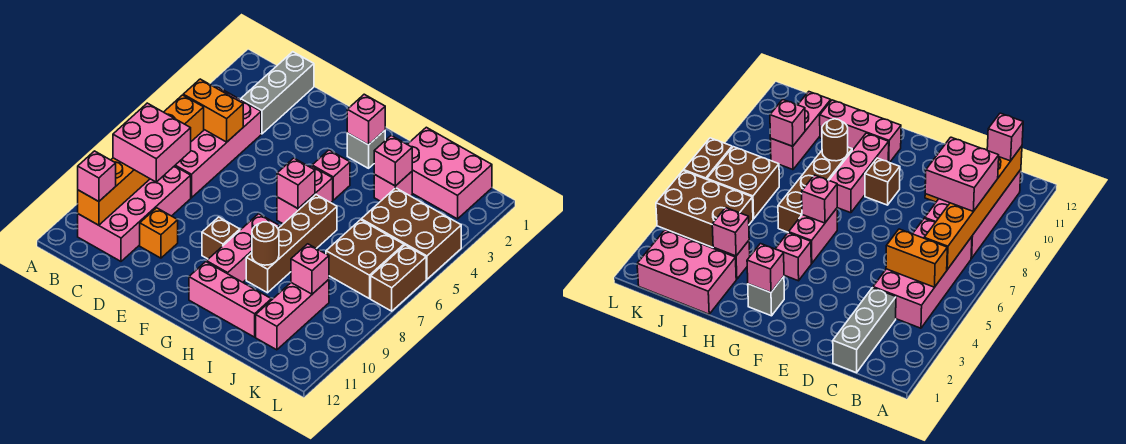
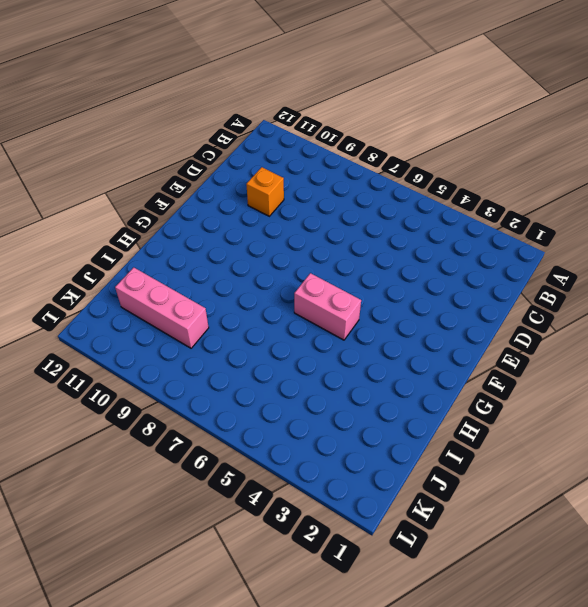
none -> pink 2x4 brick [175,87,261,198]
none -> pink 2x4 brick [78,166,191,261]
none -> grey 1x3 brick [241,52,314,134]

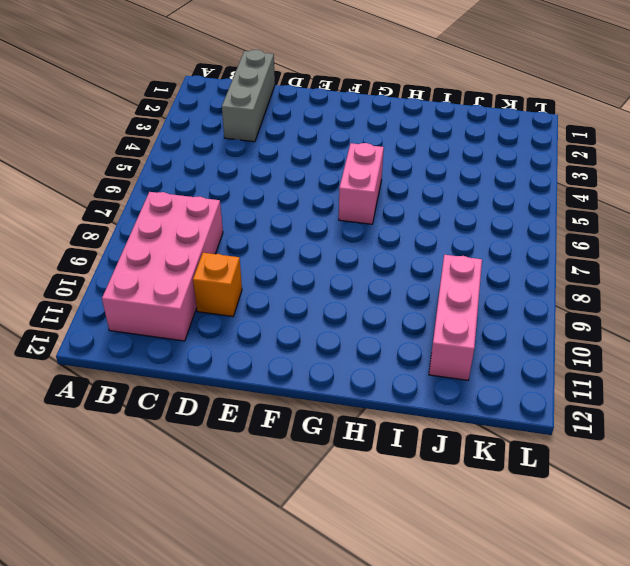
none -> pink 2x4 brick [175,87,261,198]
none -> brown 1x1 brick [202,217,240,259]
none -> grey 1x1 brick [347,131,385,168]

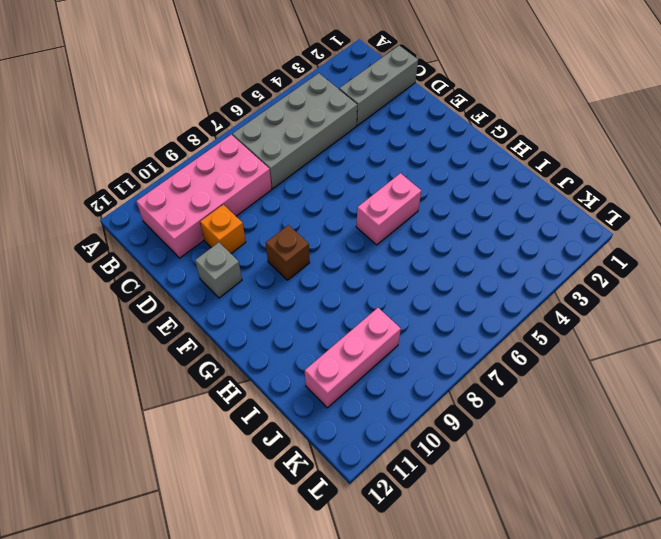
grey 2x4 brick [232,73,357,189] -> pink 2x4 brick [175,87,261,198]
grey 1x1 brick [195,242,242,298] -> grey 1x1 brick moved to [347,131,385,168]
none -> pink 1x1 brick [312,150,350,200]
none -> pink 1x3 brick [207,214,280,282]
none -> pink 1x3 brick [189,262,271,337]

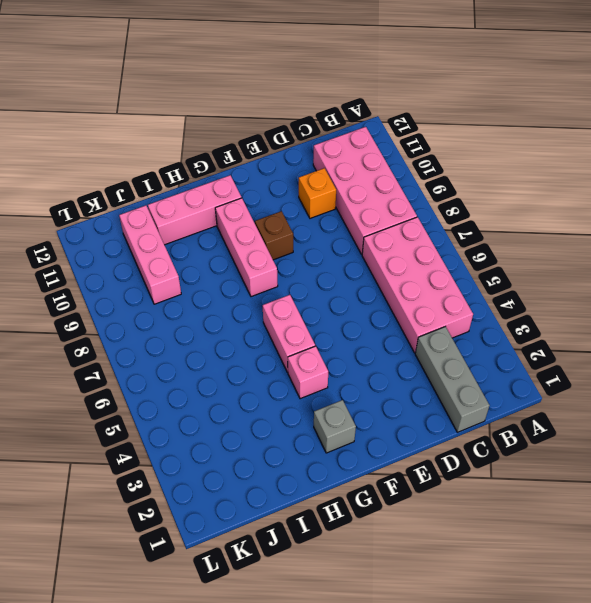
none -> brown 1x4 brick [246,195,337,293]
none -> pink 2x3 brick [407,127,492,219]
none -> pink 1x1 brick [374,172,412,201]

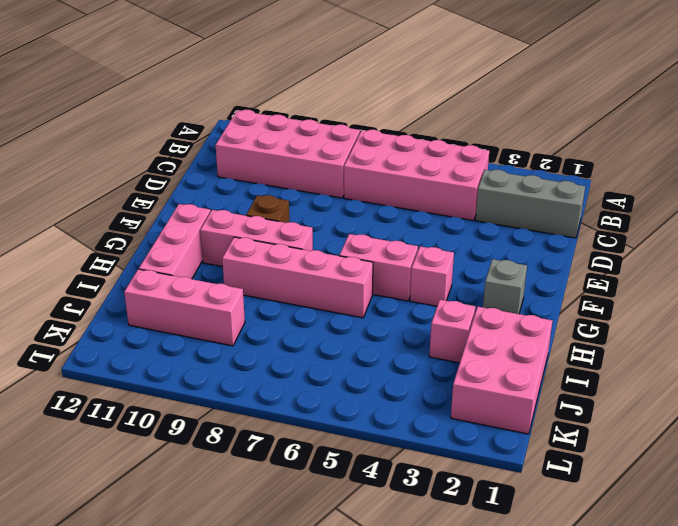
pink 1x4 brick [222,237,373,318] -> brown 1x4 brick [246,195,337,293]
none -> orange 1x1 brick [140,208,178,258]
none -> brown 2x3 brick [361,188,461,279]
none -> brown 2x2 brick [326,220,404,299]

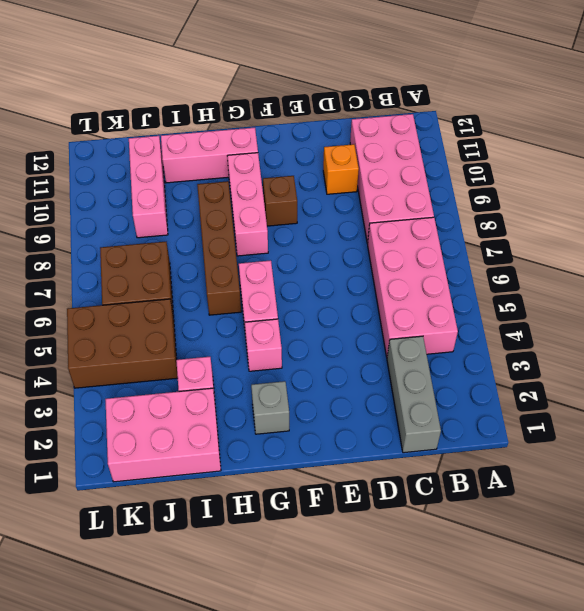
none -> brown 1x2 brick [371,245,426,311]
none -> orange 1x2 brick [183,79,243,142]
none -> orange 1x6 brick [78,95,204,225]

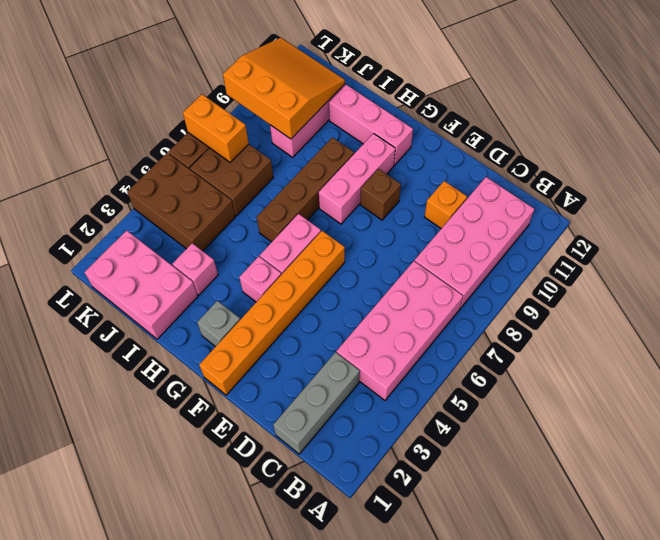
orange 1x6 brick [199,231,345,395] -> orange 1x6 brick moved to [78,95,204,225]
orange 3x3 slope [223,38,345,139] -> pink 1x1 brick [291,244,329,294]
orange 1x2 brick [183,94,249,162] -> orange 1x2 brick moved to [183,79,243,142]
none -> pink 1x1 brick [347,94,385,145]
none -> pink 1x1 brick [277,158,315,208]
none -> brown 1x1 round brick [252,222,279,265]

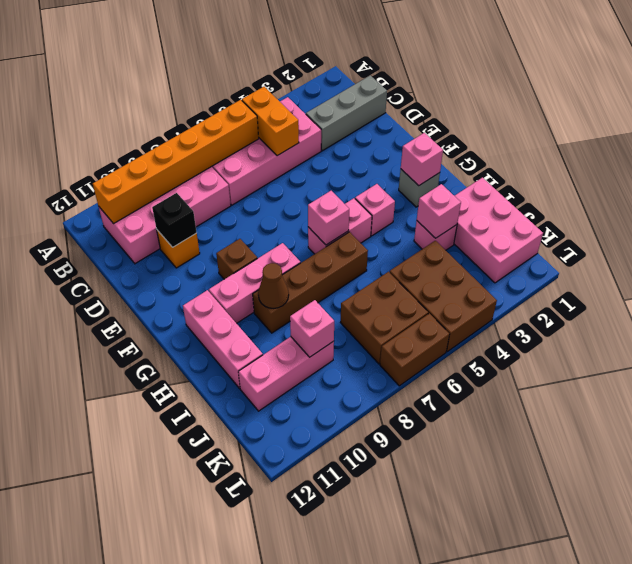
black 1x1 brick [152,193,197,247] -> none
brown 1x1 cone [258,263,289,308] -> brown 1x1 round brick [252,222,279,265]
none -> pink 2x2 brick [113,103,191,182]
none -> pink 1x1 brick [78,151,116,202]

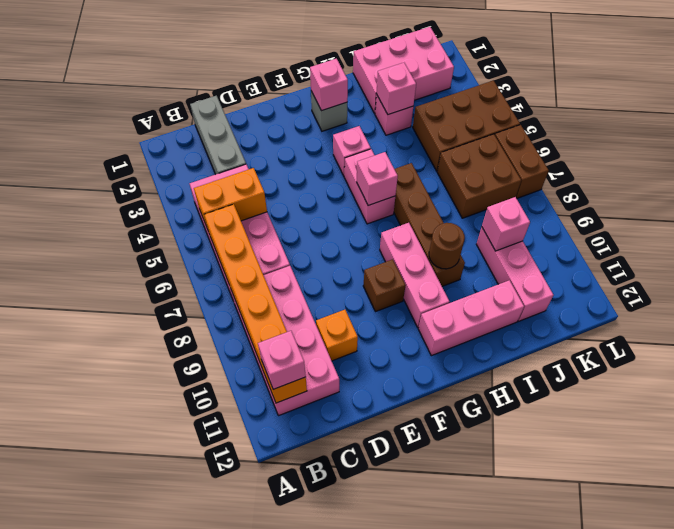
none -> pink 2x2 brick [113,103,191,182]

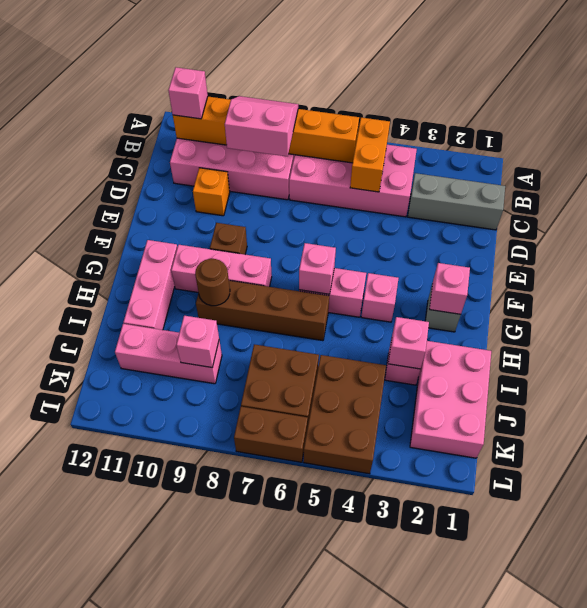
pink 2x2 slope [225,96,298,156] -> pink 2x2 brick [113,103,191,182]

